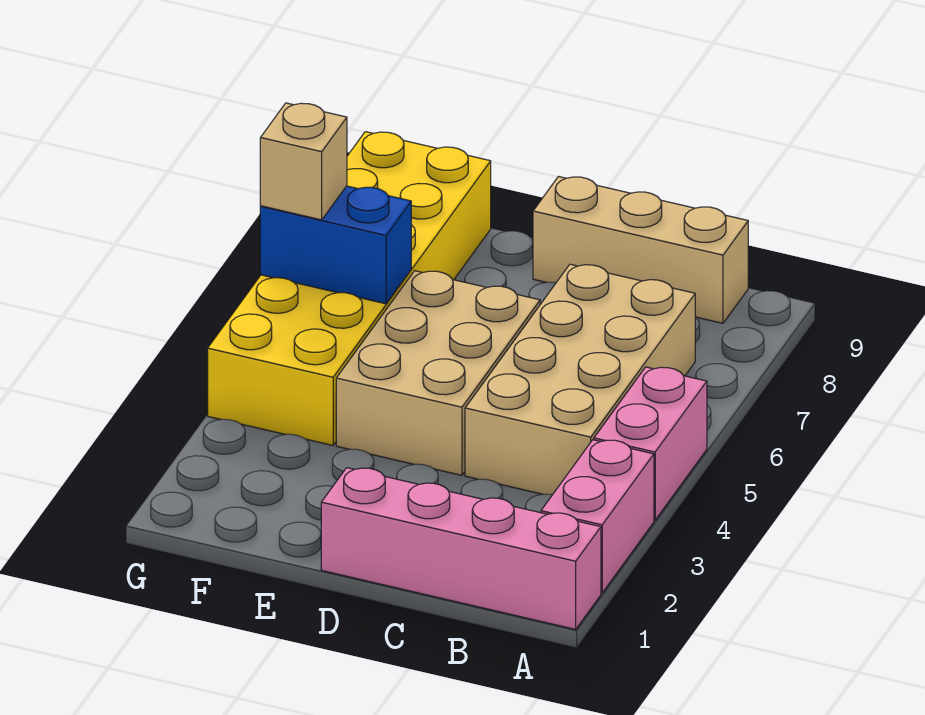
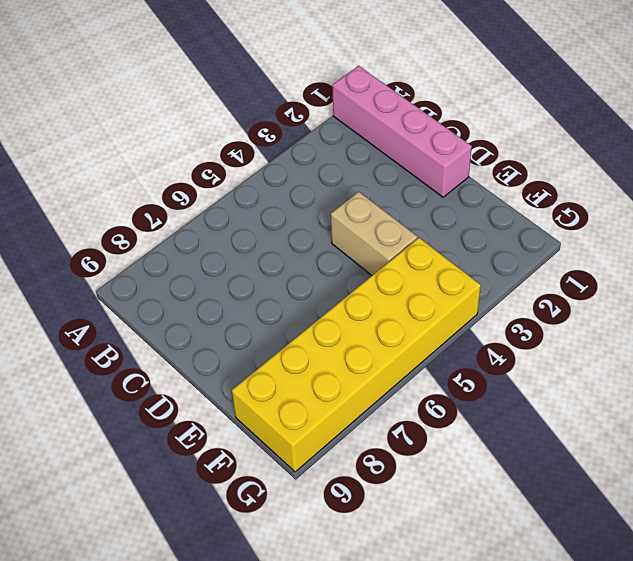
tan 1x2 brick [331,192,417,275] -> tan 2x3 brick [336,271,540,475]
none -> pink 1x2 brick [541,440,654,593]
none -> pink 1x2 brick [594,367,707,520]

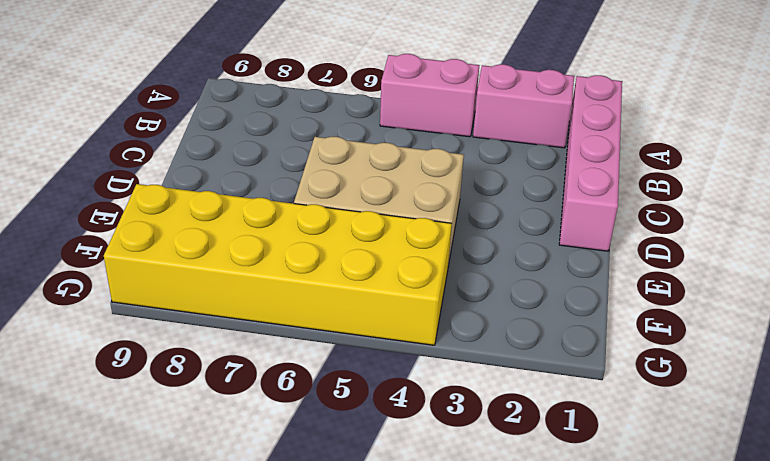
none -> tan 2x4 brick [465,264,695,495]
none -> tan 1x3 brick [533,177,748,323]

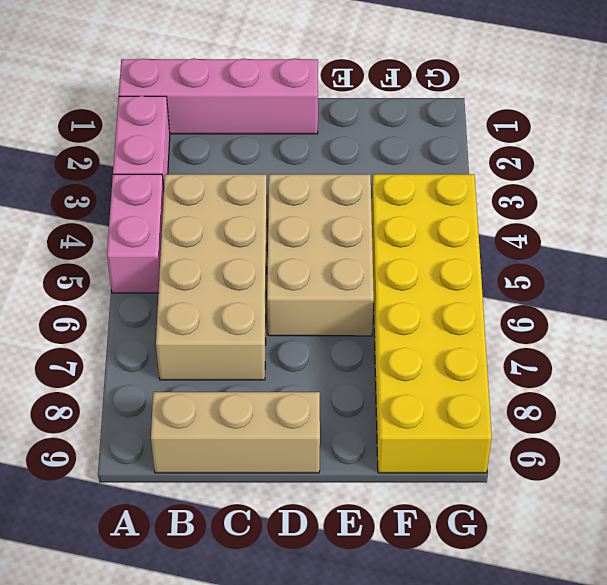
none -> blue 1x2 brick [260,186,411,304]
none -> tan 1x1 brick [260,103,347,220]

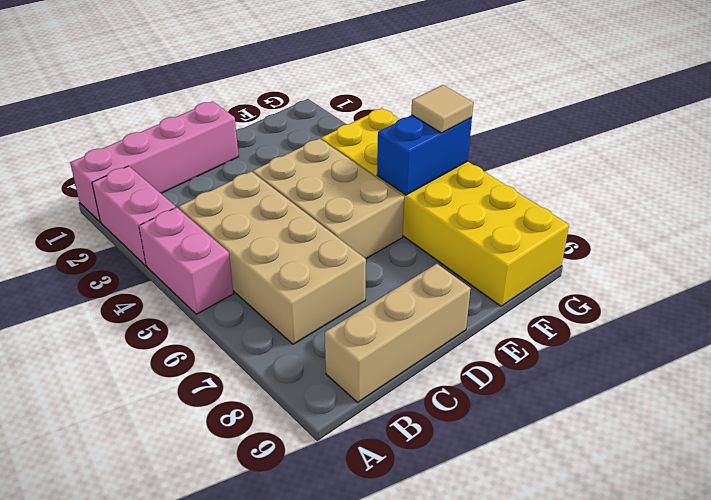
tan 1x1 tile [411,85,473,133] -> tan 1x1 brick [260,103,347,220]

